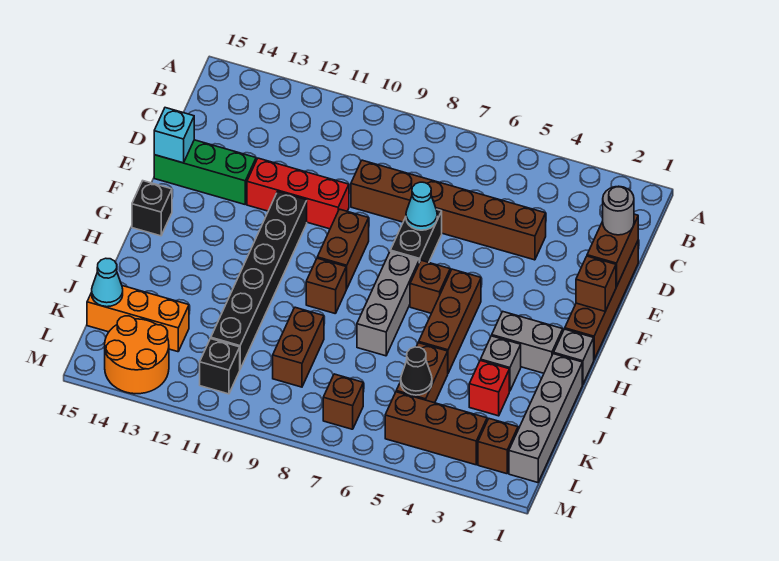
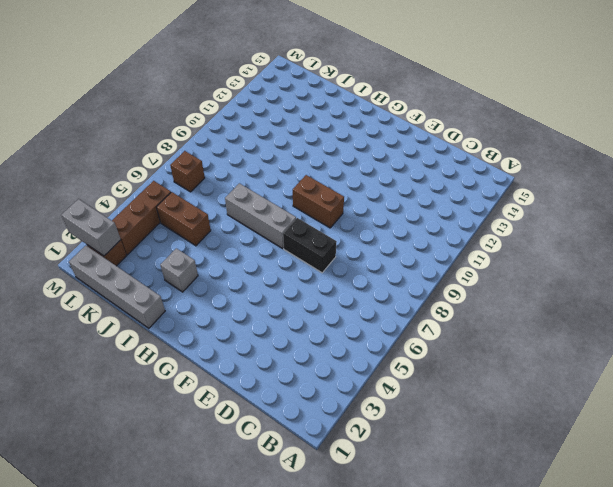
grey 1x2 brick [61,199,121,256] -> grey 1x2 brick turned to [492,312,563,373]
none -> brown 1x4 brick [565,241,638,359]
none -> brown 1x6 brick [351,160,546,260]
none -> red 1x3 brick [247,158,349,229]
none -> green 1x3 brick [154,140,256,204]

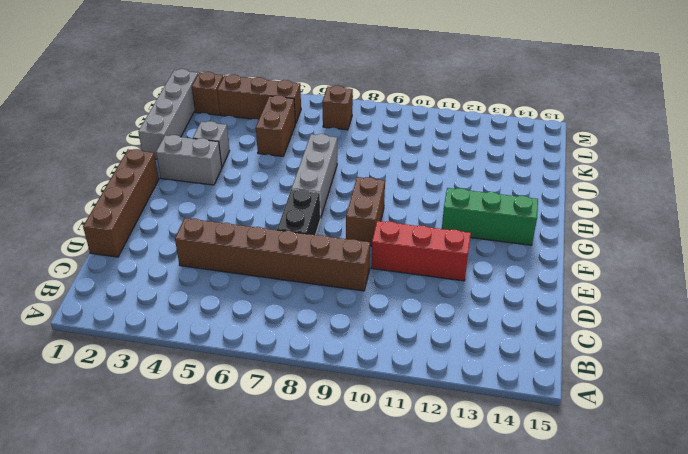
green 1x3 brick [442,188,538,245] -> green 1x3 brick moved to [154,140,256,204]
none -> black 1x6 brick [211,192,307,369]
none -> brown 1x3 brick [419,269,481,373]
none -> brown 1x1 brick [410,260,450,313]
none -> black 1x1 brick [132,181,172,236]

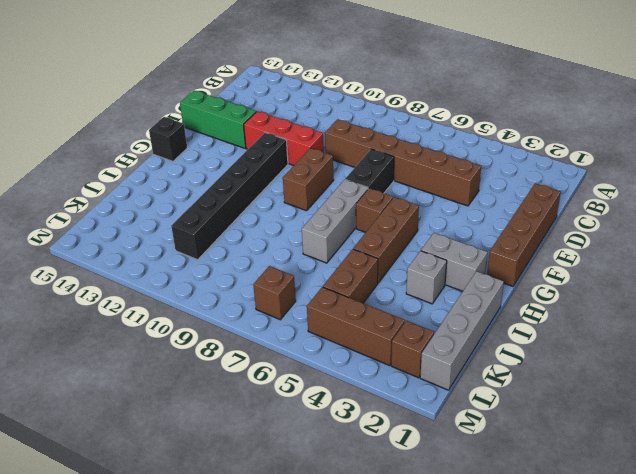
none -> grey 1x1 brick [554,329,594,385]
none -> brown 1x1 brick [306,258,346,314]
none -> red 1x1 brick [469,360,509,416]
none -> brown 1x2 brick [273,307,324,387]

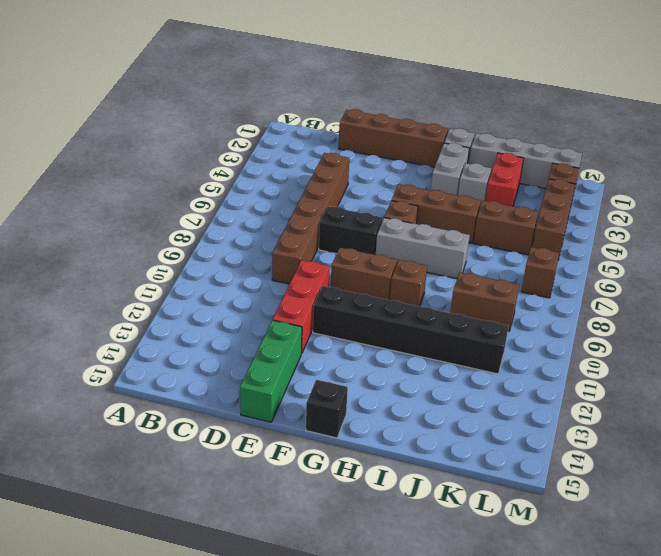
red 1x2 brick [486,153,524,206] -> red 1x1 brick [469,360,509,416]
none -> orange 1x3 brick [87,286,189,352]
none -> black 1x1 brick [200,339,240,394]
none -> orange 2x2 round brick [105,316,169,394]
none -> brown 1x2 brick [587,214,638,287]

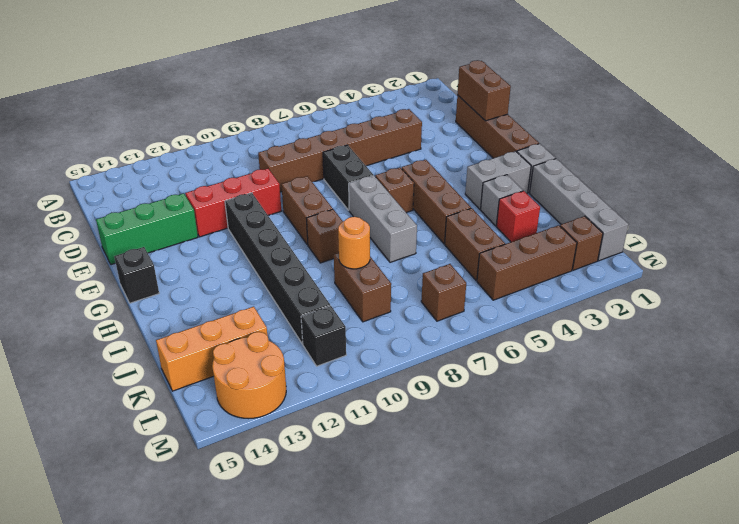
orange 1x1 round brick [338,217,370,269] -> none
none -> cyan 1x1 cone [406,182,437,230]
none -> cyan 1x1 brick [154,108,194,163]
none -> brown 1x1 brick [576,256,616,311]
none -> black 1x1 cone [401,347,432,395]

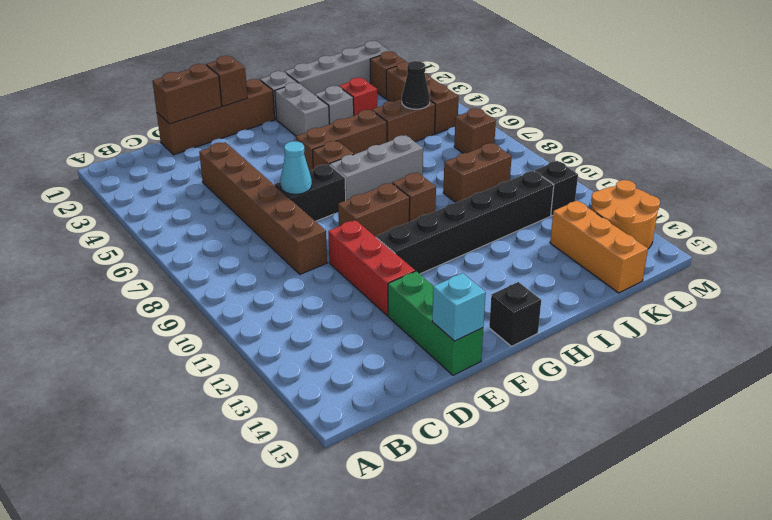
none -> cyan 1x1 cone [92,258,123,307]
none -> grey 1x1 round brick [603,186,634,235]

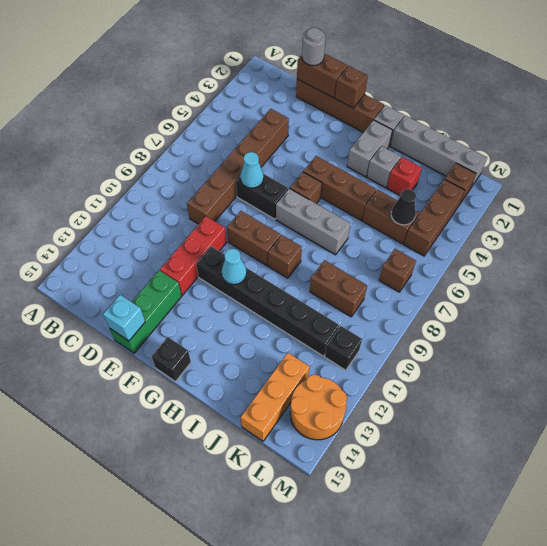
cyan 1x1 cone [222,249,247,284] -> cyan 1x1 cone moved to [92,258,123,307]

